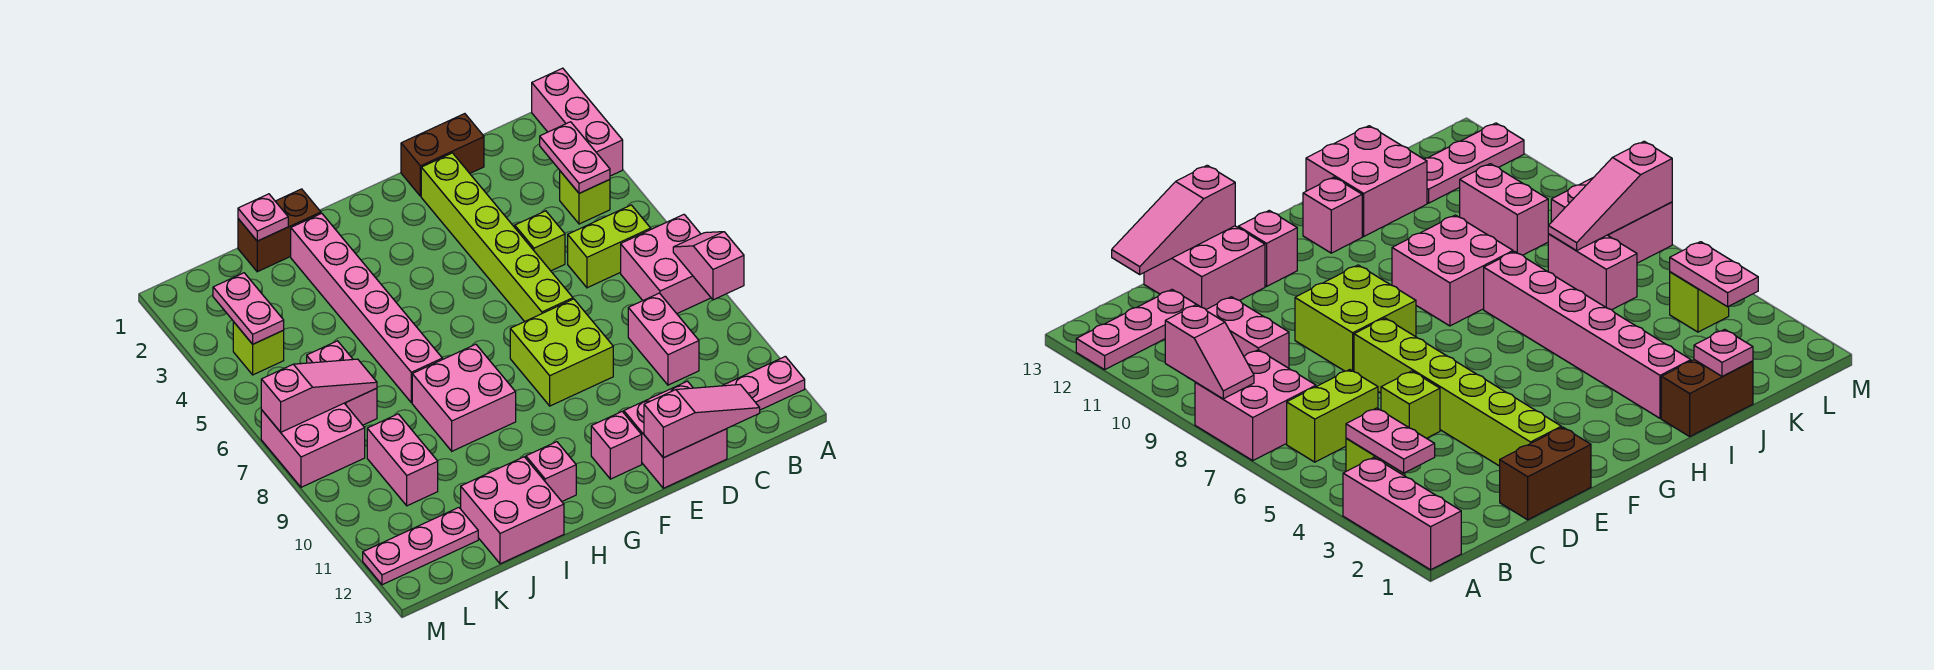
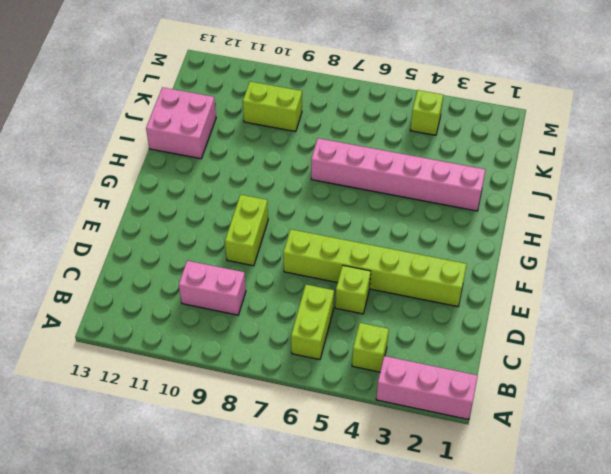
lime 1x2 brick [225,195,268,266] -> lime 2x2 brick [510,299,613,406]
lime 1x2 brick [243,82,302,132] -> pink 1x2 brick [367,414,438,506]
none -> pink 2x2 brick [621,215,711,314]
none -> pink 1x3 plate [722,356,805,410]
none -> brown 1x2 brick [401,114,484,196]

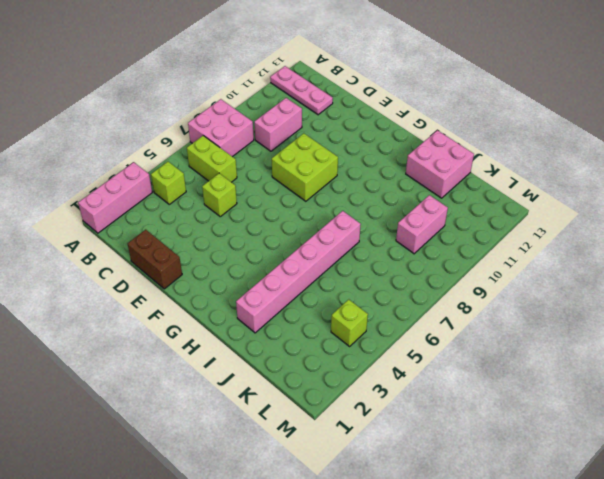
none -> pink 2x2 brick [624,381,727,488]
none -> lime 1x6 brick [421,153,573,322]
none -> pink 1x1 brick [591,412,642,479]

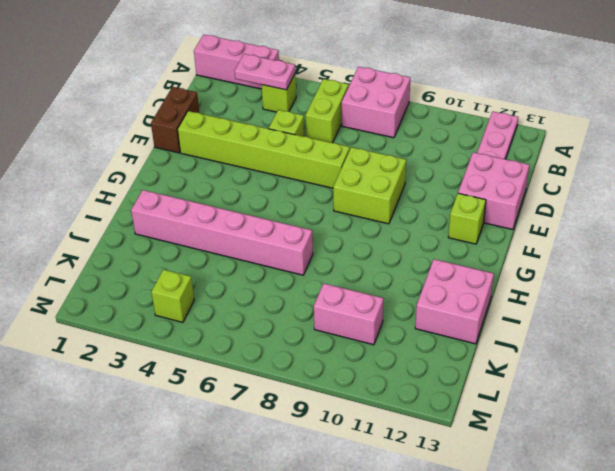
lime 1x1 brick [448,193,486,244] -> pink 1x1 brick [591,412,642,479]
none -> pink 1x2 brick [628,293,699,385]
none -> pink 2x2 brick [412,344,516,451]
none -> pink 1x1 brick [526,442,576,501]

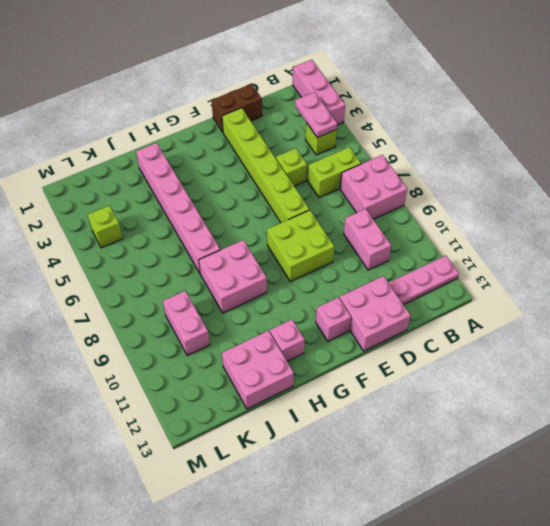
none -> brown 1x2 brick [238,189,321,272]
none -> pink 1x2 brick [307,341,377,425]
none -> pink 1x3 plate [363,508,478,585]

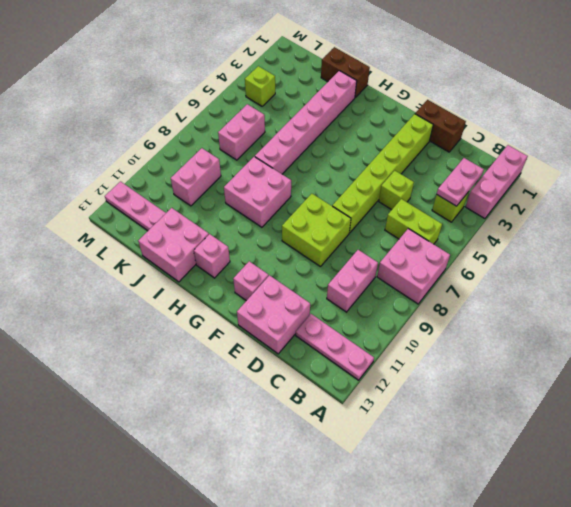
none -> pink 2x2 brick [261,403,365,487]
none -> pink 1x2 slope [673,232,744,300]
none -> pink 1x3 slope [644,385,760,458]

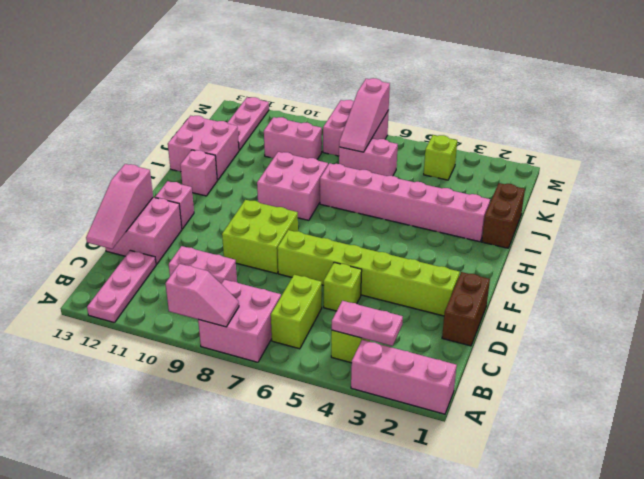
none -> pink 1x1 plate [238,194,288,241]
none -> pink 1x2 plate [213,273,284,344]

